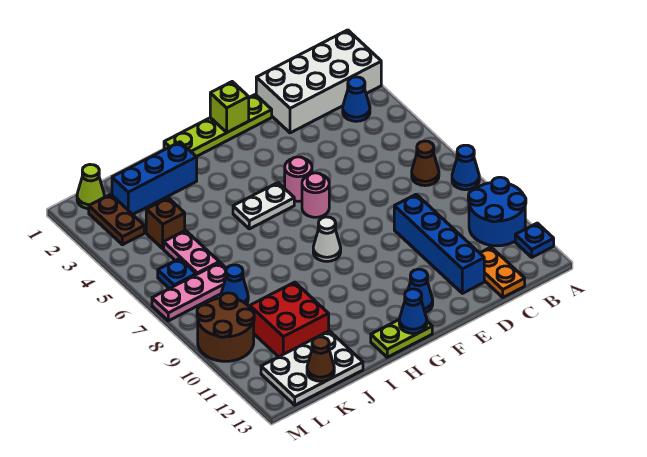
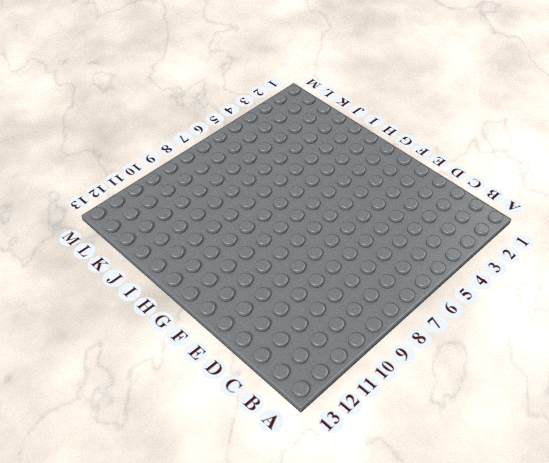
none -> white 2x4 brick [256,30,381,133]
none -> blue 1x1 cone [452,145,479,190]
none -> blue 2x2 round brick [468,177,526,246]

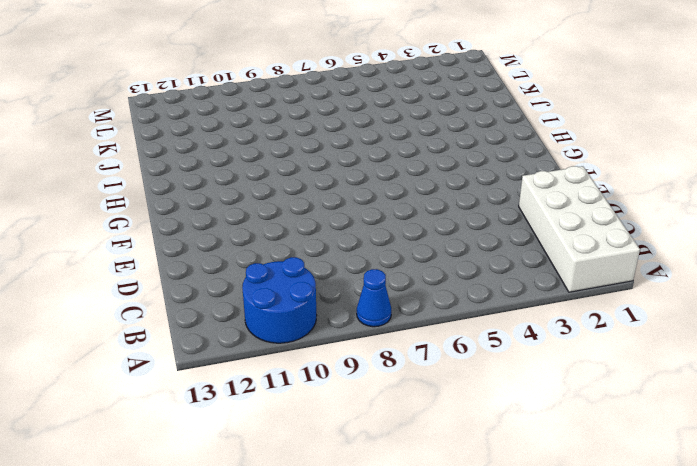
none -> blue 1x1 plate [515,223,554,257]
none -> blue 1x1 cone [343,77,370,121]
none -> brown 1x1 cone [412,141,439,186]

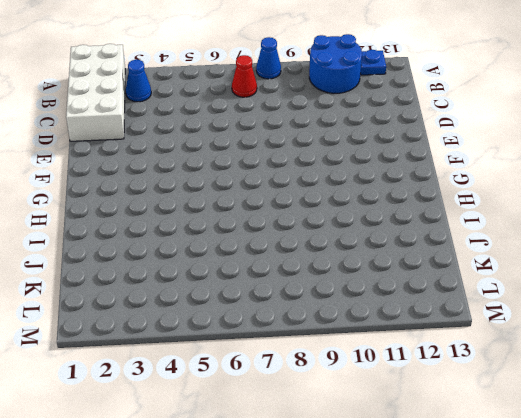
red 1x1 cone [232,55,257,97] -> brown 1x1 cone [412,141,439,186]
none -> orange 1x2 plate [480,247,525,297]
none -> blue 1x4 brick [394,194,484,293]
none -> lime 1x4 plate [164,94,272,157]

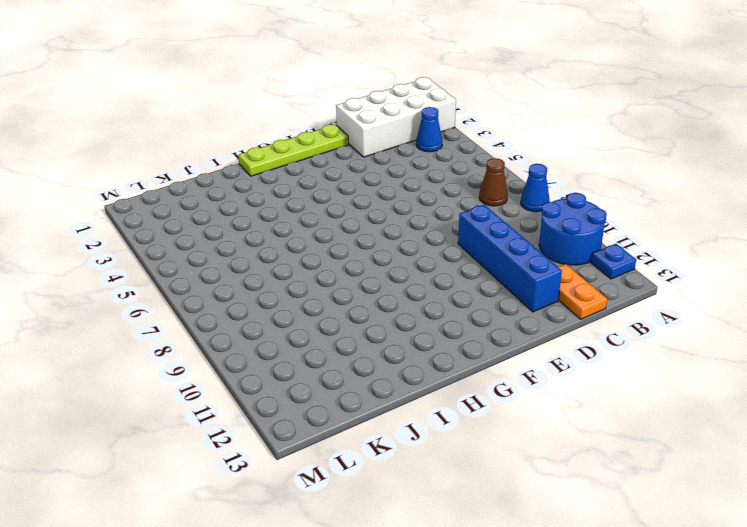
none -> pink 1x1 round brick [285,157,312,201]
none -> pink 1x1 round brick [302,173,329,217]
none -> blue 1x1 cone [408,269,433,312]

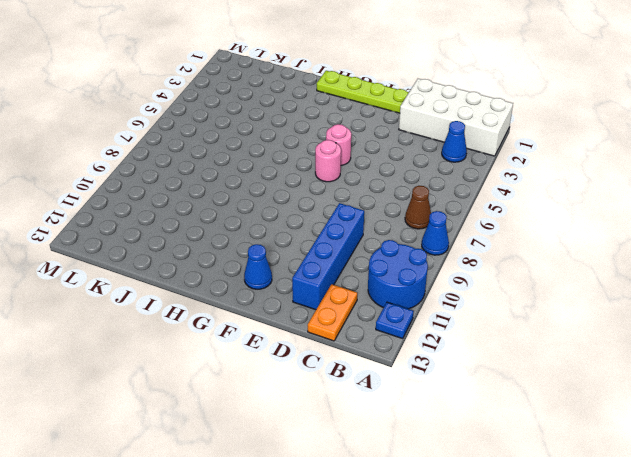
none -> white 1x2 plate [233,183,294,229]
none -> white 1x1 cone [313,217,341,261]
none -> lime 1x2 plate [371,320,432,357]

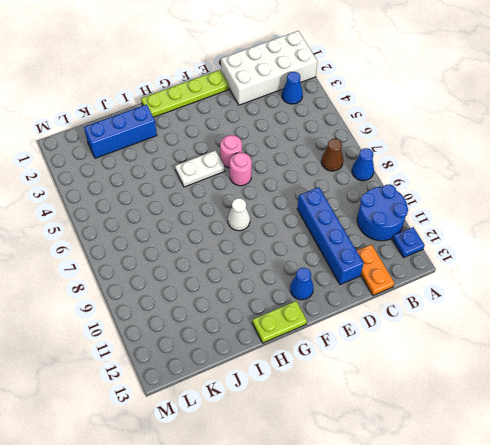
none -> red 2x2 brick [250,282,329,357]
none -> white 2x3 plate [261,331,363,405]
none -> brown 1x1 brick [146,198,185,249]

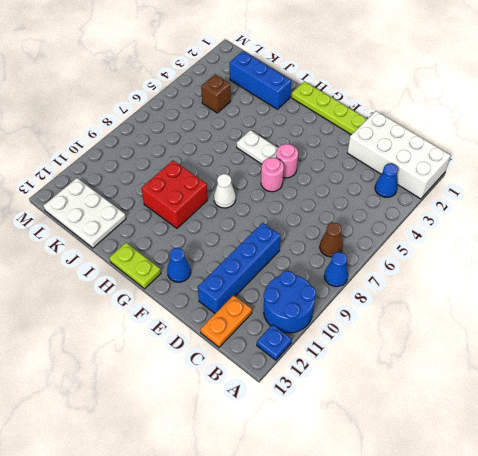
red 2x2 brick [141,161,208,228] -> red 2x2 brick moved to [250,282,329,357]
none -> pink 1x2 plate [164,231,219,275]
none -> pink 1x3 plate [152,263,227,321]
none -> blue 1x1 cone [221,265,248,304]

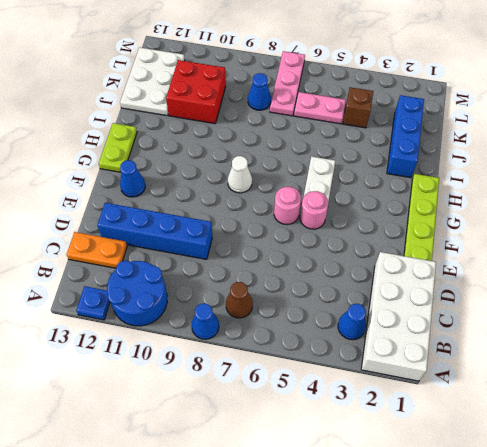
none -> lime 1x1 cone [77,165,104,209]
none -> brown 1x2 plate [89,194,144,245]
none -> blue 1x1 plate [158,258,196,289]

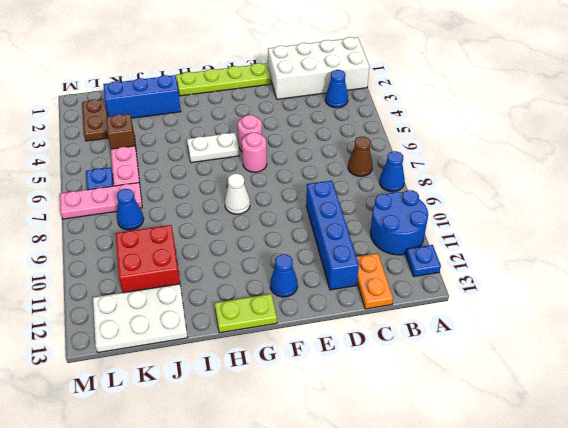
none -> lime 1x1 cone [77,165,104,209]
none -> brown 2x2 round brick [197,293,254,361]
none -> lime 1x1 brick [210,82,249,132]

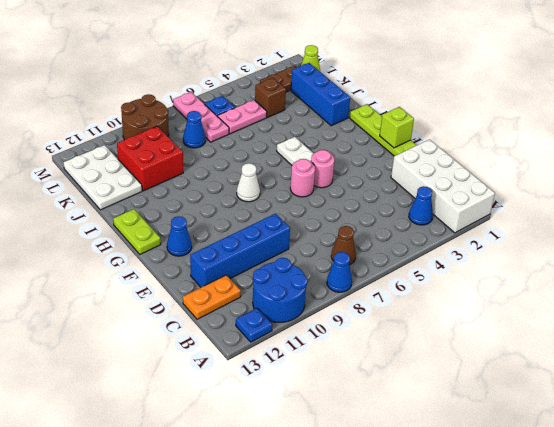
none -> blue 1x1 cone [399,289,427,333]
none -> brown 1x1 cone [307,337,334,381]

